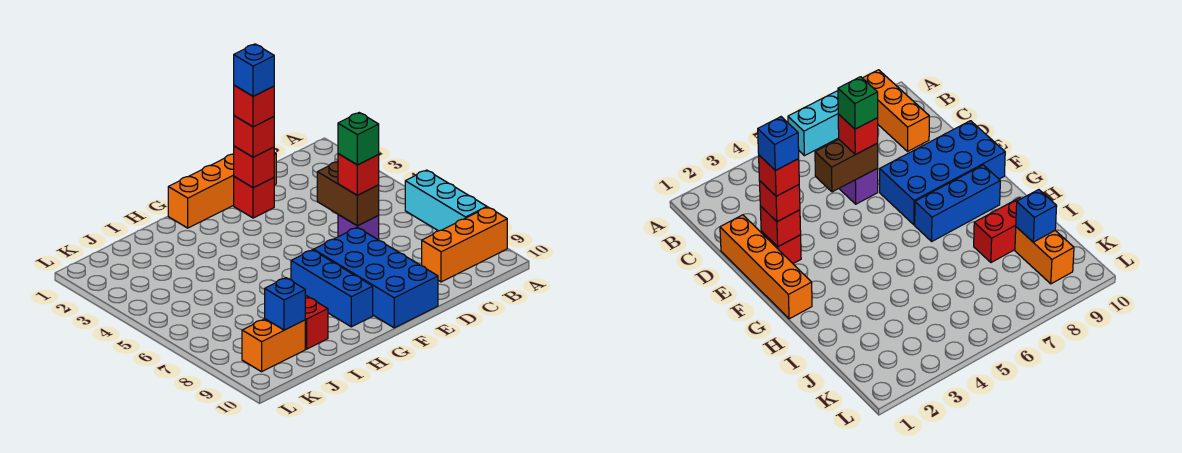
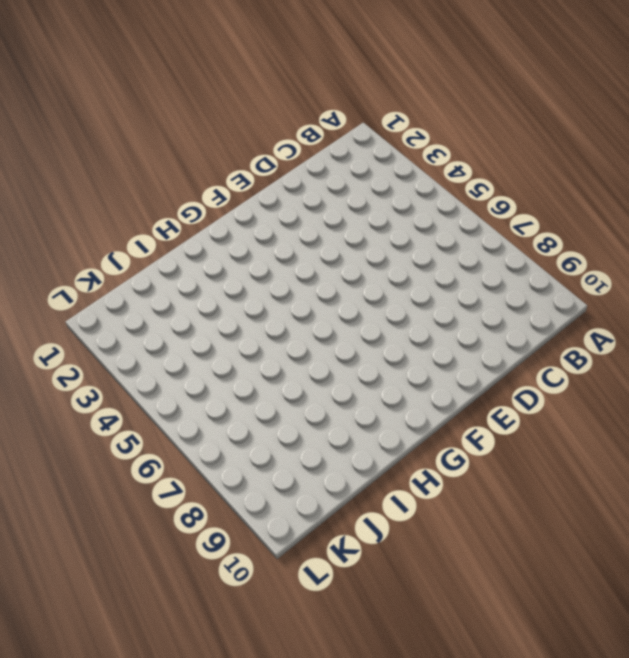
none -> cyan 1x3 brick [405,170,487,231]
none -> orange 1x3 brick [422,207,507,282]
none -> orange 1x4 brick [168,153,276,228]

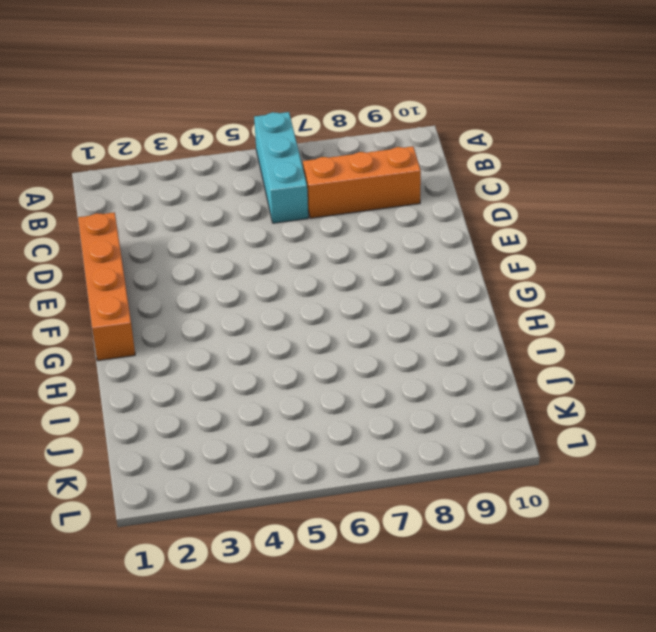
cyan 1x3 brick [254,112,308,223] -> cyan 1x3 brick turned to [405,170,487,231]
orange 1x3 brick [303,146,421,218] -> orange 1x3 brick turned to [422,207,507,282]
none -> purple 1x1 brick [338,215,379,240]
none -> red 1x1 brick [234,177,274,218]
none -> blue 2x4 brick [313,227,438,328]

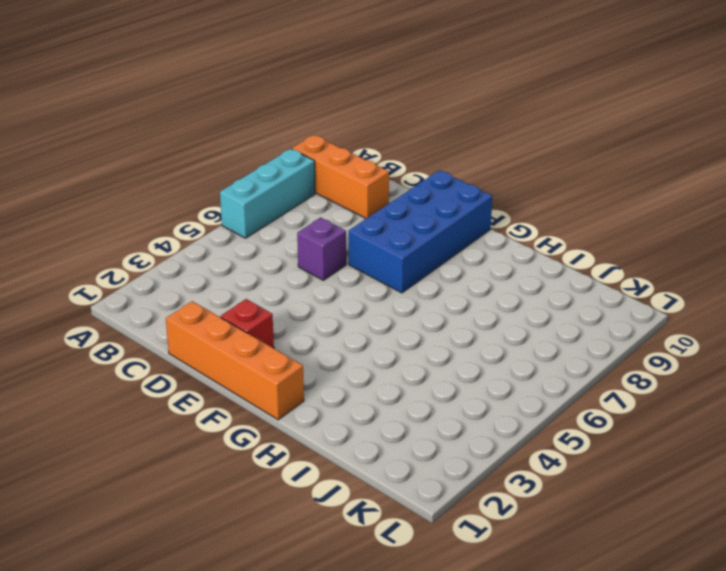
none -> blue 1x3 brick [291,250,373,327]
none -> red 1x2 brick [305,295,328,349]
none -> orange 1x2 brick [242,319,305,372]

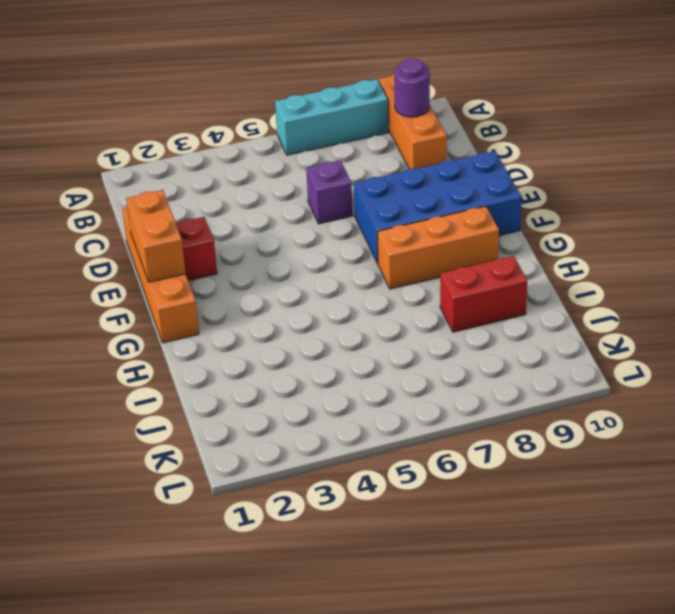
purple 1x1 round brick [394,59,430,117] -> none
orange 1x2 brick [126,190,186,282] -> orange 1x2 brick moved to [242,319,305,372]
orange 1x3 brick [378,206,499,289] -> blue 1x3 brick [291,250,373,327]
none -> brown 1x2 brick [317,162,379,226]
none -> red 1x1 brick [234,146,274,188]
none -> blue 1x1 brick [265,278,305,330]

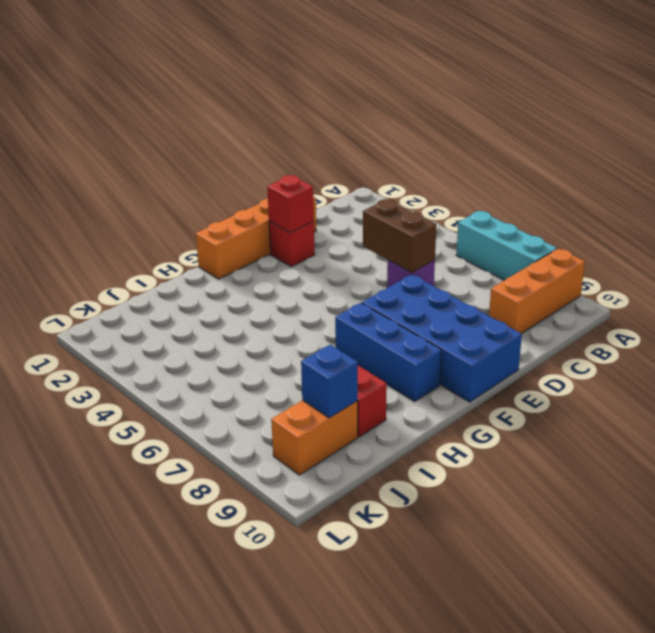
none -> red 1x1 brick [338,154,379,195]
none -> red 1x1 brick [234,116,274,157]
none -> green 1x1 brick [338,113,379,165]

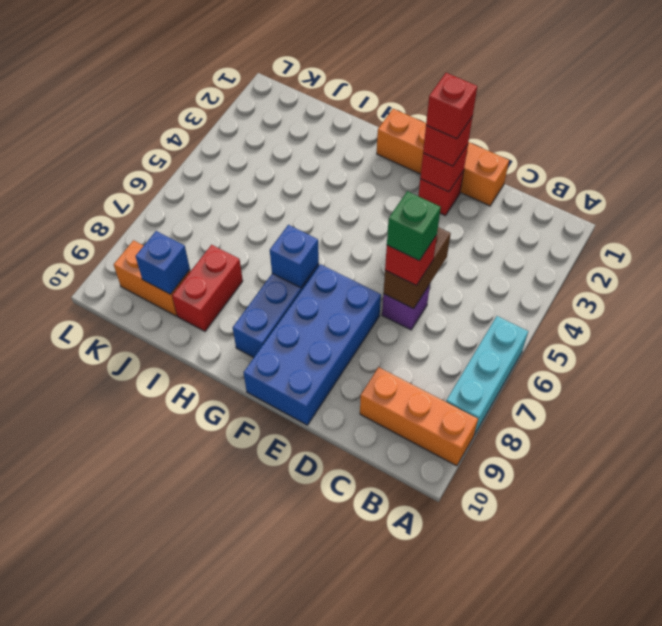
blue 1x1 brick [270,225,319,288] -> blue 1x1 brick moved to [234,44,274,96]

